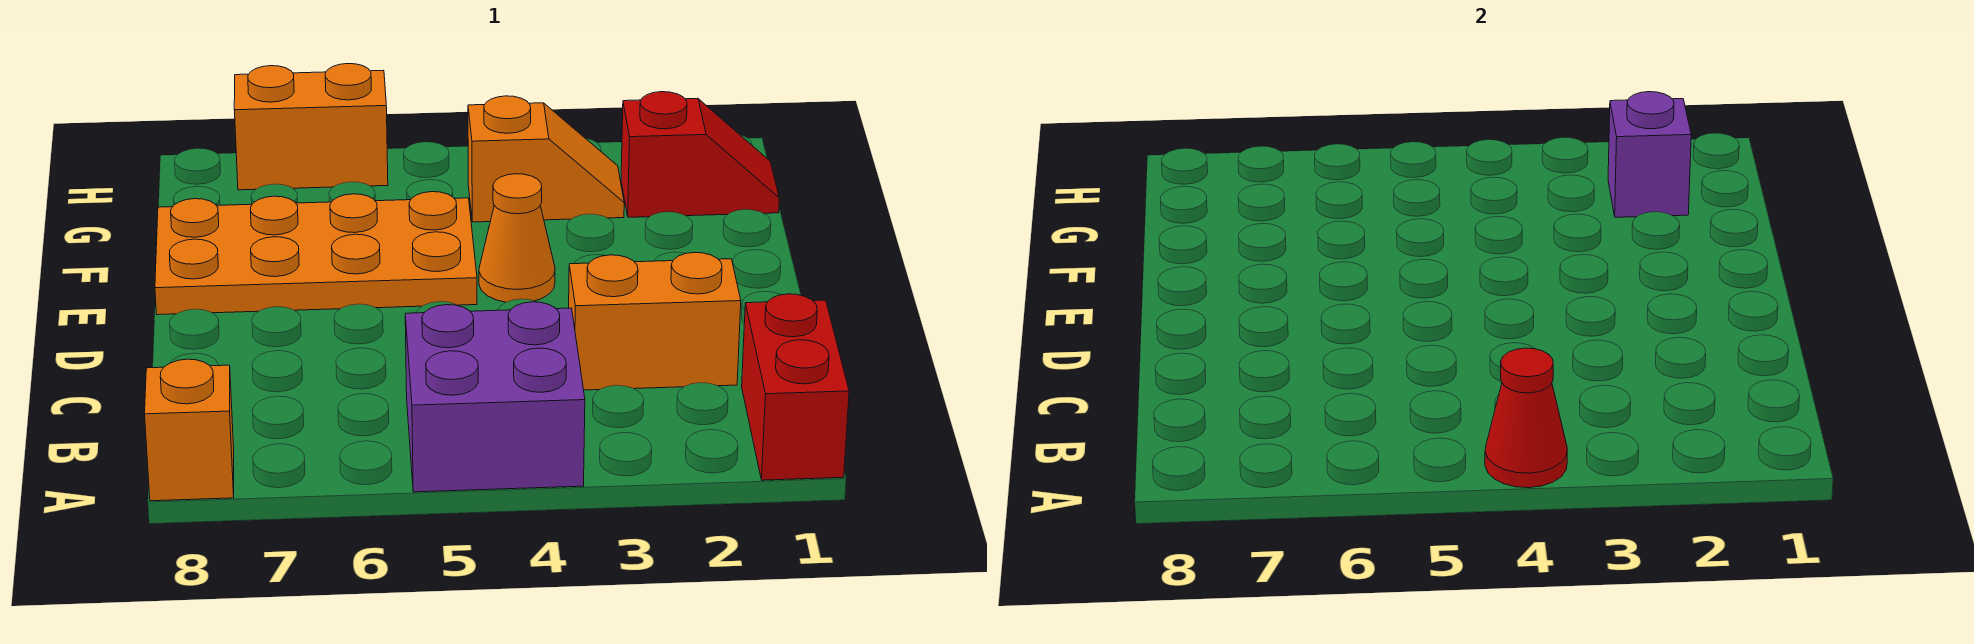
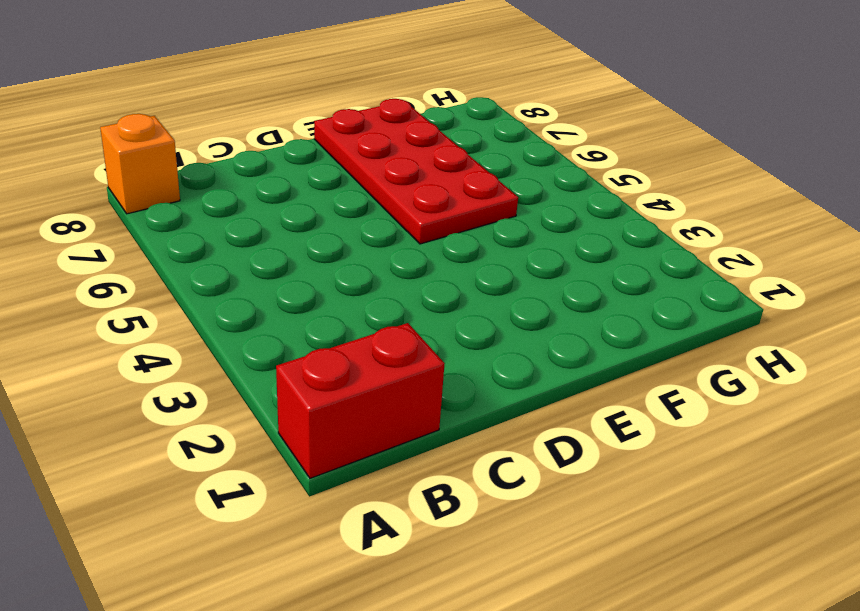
red 2x4 plate [314,99,518,244] -> orange 2x4 plate [155,192,477,315]
none -> purple 2x2 brick [405,302,585,492]
none -> orange 1x2 brick [569,252,741,390]

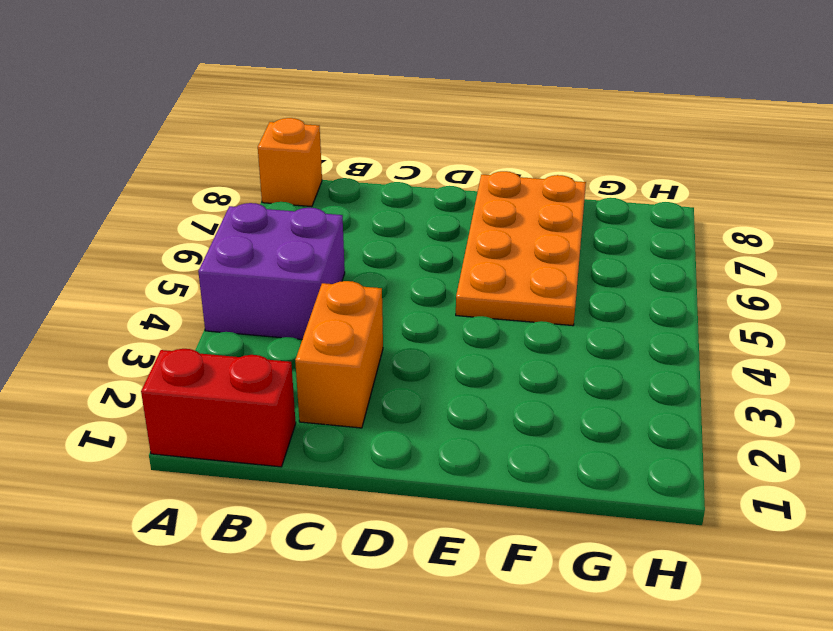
none -> orange 1x1 cone [479,174,555,302]
none -> red 1x2 slope [621,92,779,217]

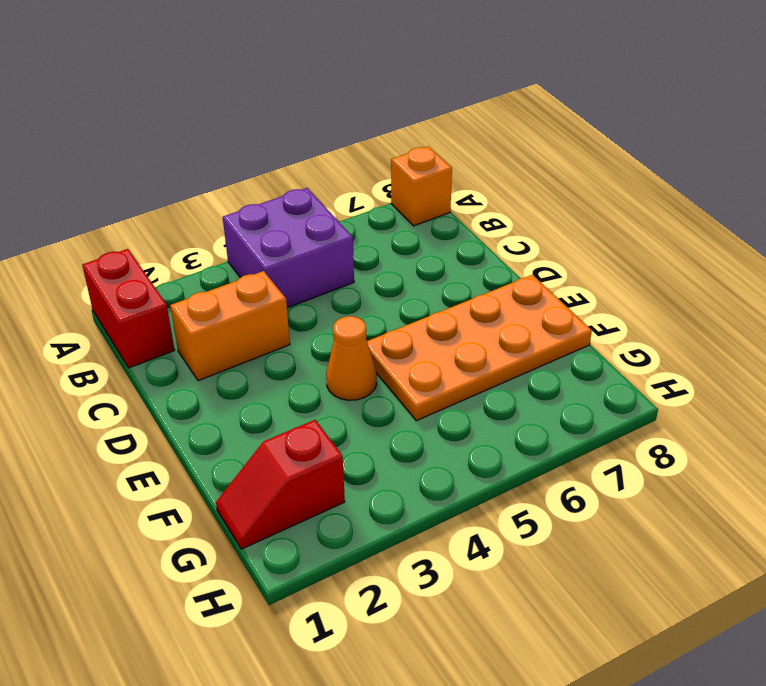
none -> orange 1x2 slope [468,96,624,222]
none -> orange 1x2 brick [234,64,388,190]

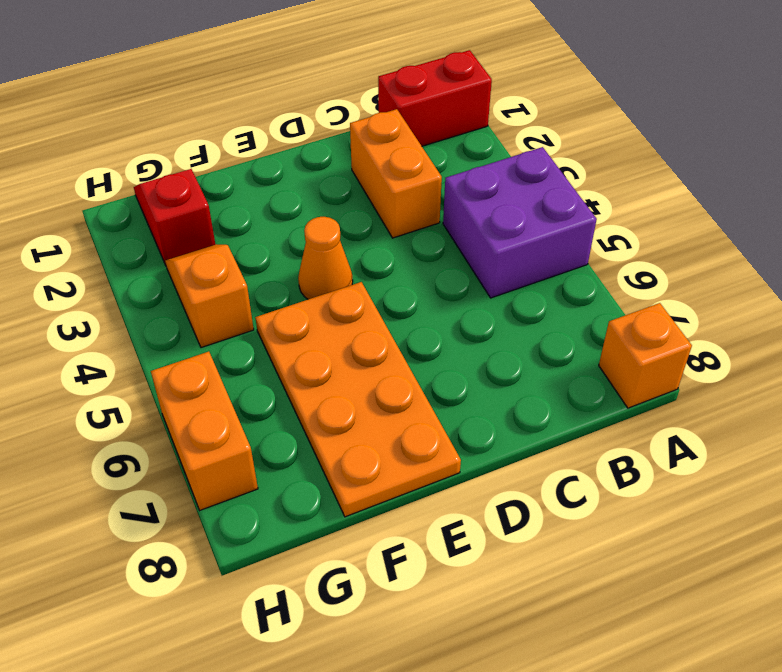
none -> red 1x1 cone [1485,348,1568,488]
none -> purple 1x1 brick [1608,92,1691,217]

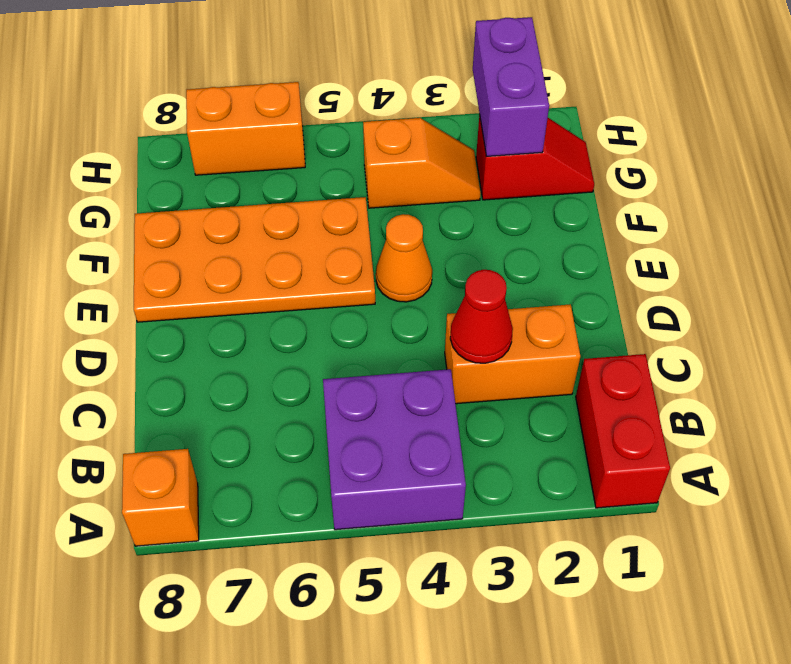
red 1x1 cone [450,270,513,363] -> red 1x1 cone moved to [1485,348,1568,488]
purple 1x2 brick [473,17,549,157] -> purple 1x1 brick [1608,92,1691,217]

